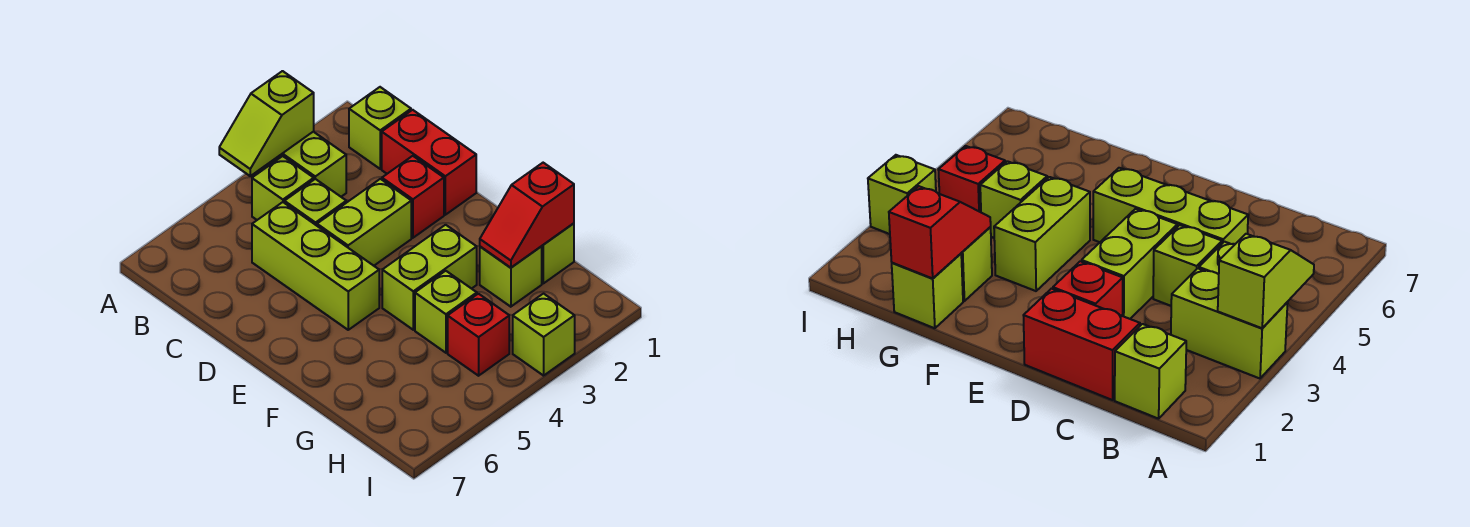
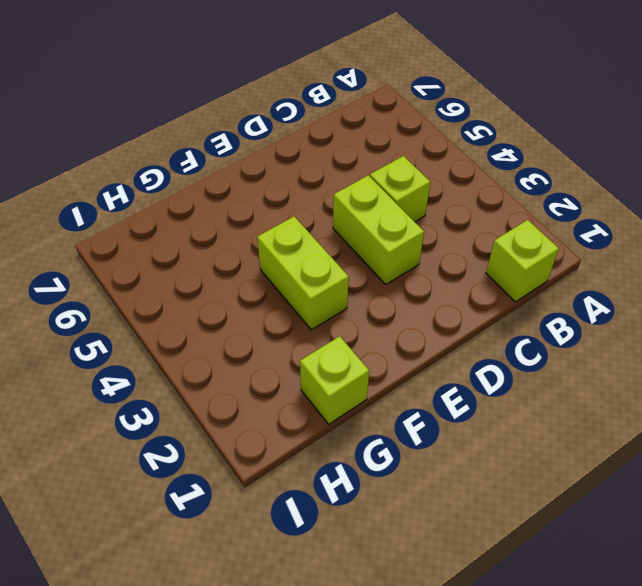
none -> lime 1x2 brick [256,132,346,197]
none -> lime 1x1 brick [252,156,314,220]
none -> red 1x2 brick [382,110,476,215]

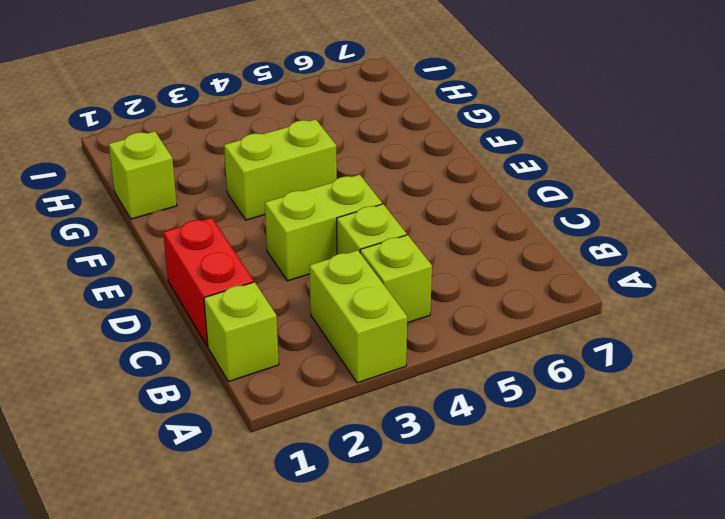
none -> lime 1x3 brick [252,202,379,330]
none -> red 1x1 brick [382,156,444,238]
none -> lime 1x1 brick [480,246,542,307]

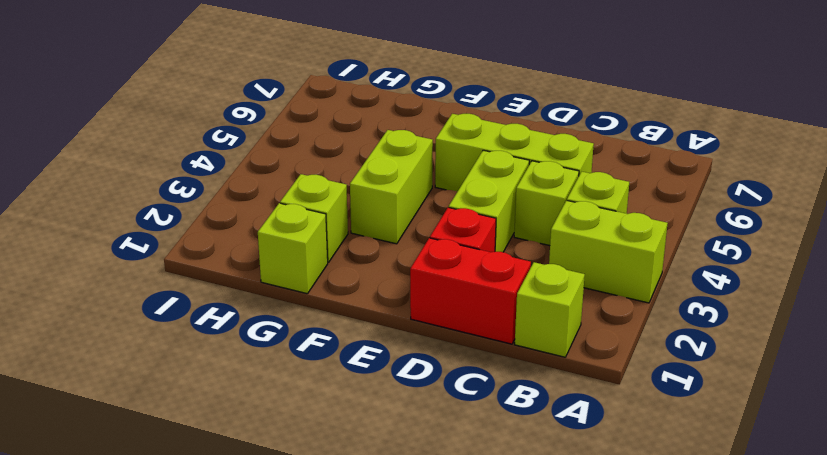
none -> lime 1x1 brick [415,271,477,353]
none -> red 1x1 brick [448,294,509,376]
none -> lime 1x1 brick [513,294,575,376]

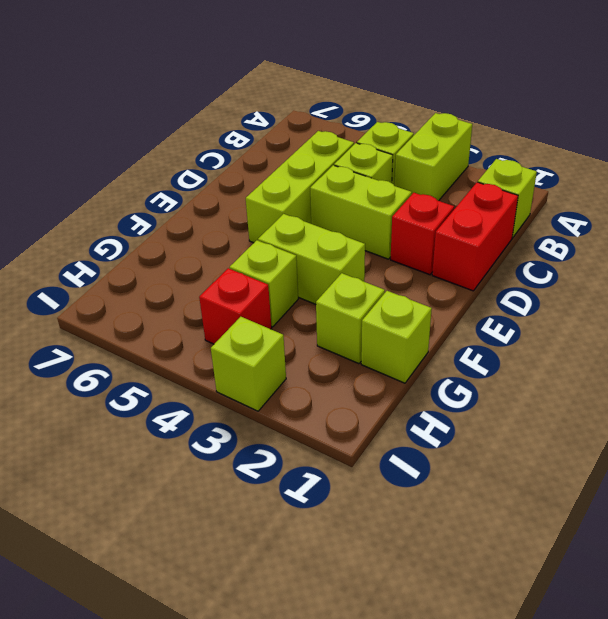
none -> lime 1x2 slope [219,71,314,176]
none -> red 1x2 slope [480,163,574,268]

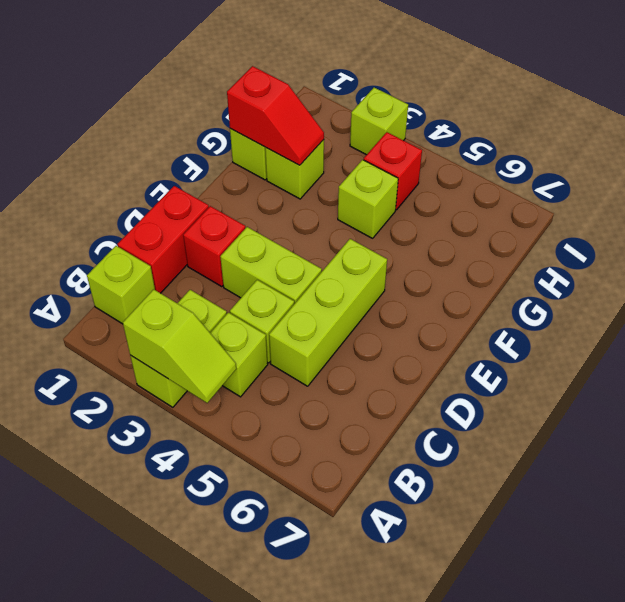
none -> lime 1x2 brick [382,225,477,330]

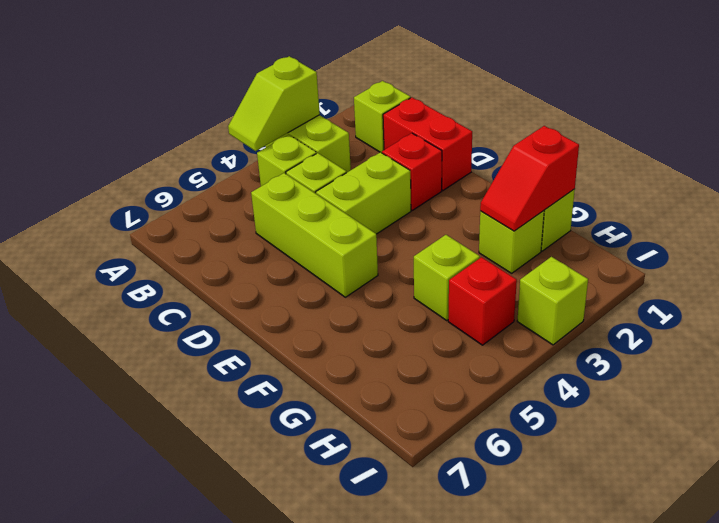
none -> lime 1x2 brick [382,225,477,330]

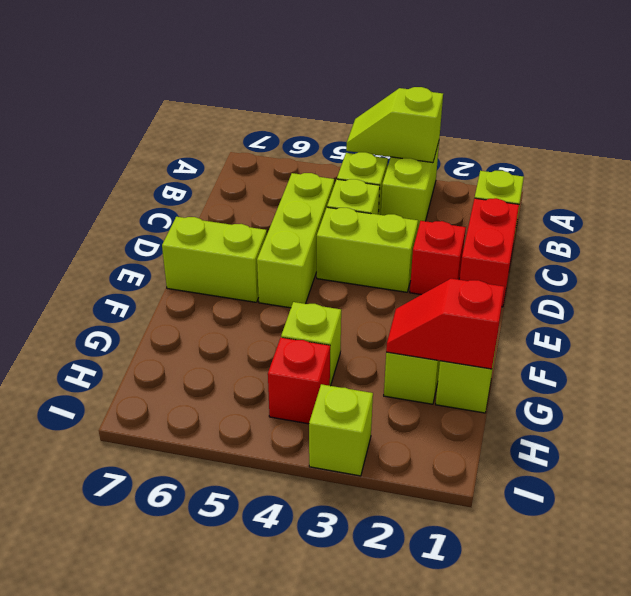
lime 1x2 brick [162,217,267,302] -> lime 1x2 brick moved to [382,225,477,330]

